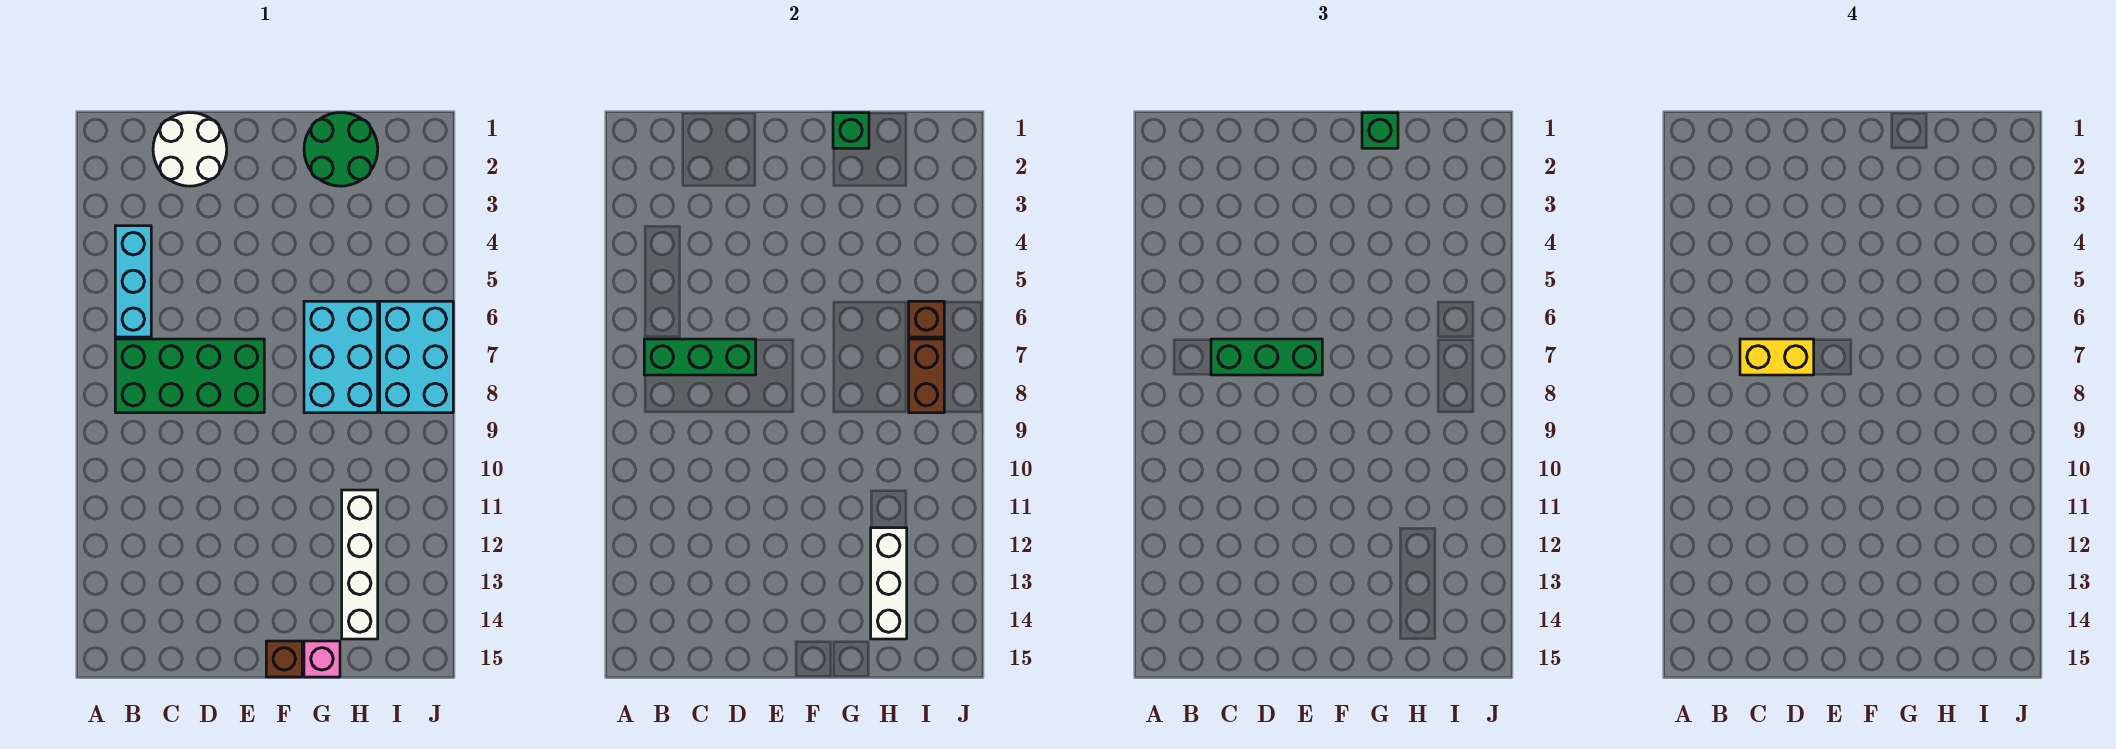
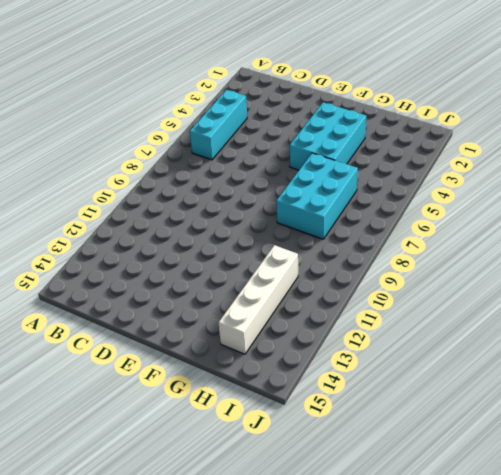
cyan 2x3 brick [290,103,366,170] -> cyan 2x3 brick moved to [380,301,453,413]
none -> green 2x4 brick [115,339,264,413]
none -> white 2x2 round brick [153,113,227,186]
none -> brown 1x1 brick [266,641,302,677]

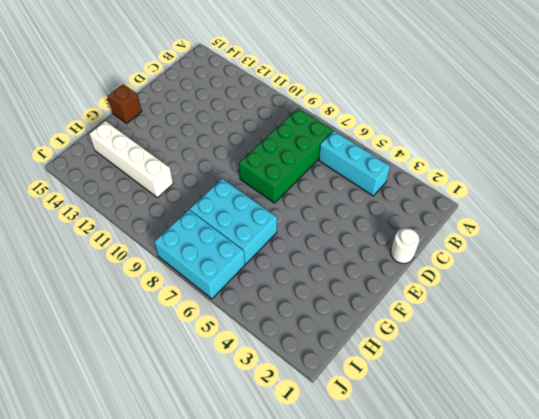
white 1x1 round brick [391,228,419,263] -> white 2x2 round brick [153,113,227,186]
none -> green 2x2 round brick [304,113,378,186]
none -> pink 1x1 brick [304,641,340,677]
none -> green 1x3 brick [644,339,756,375]

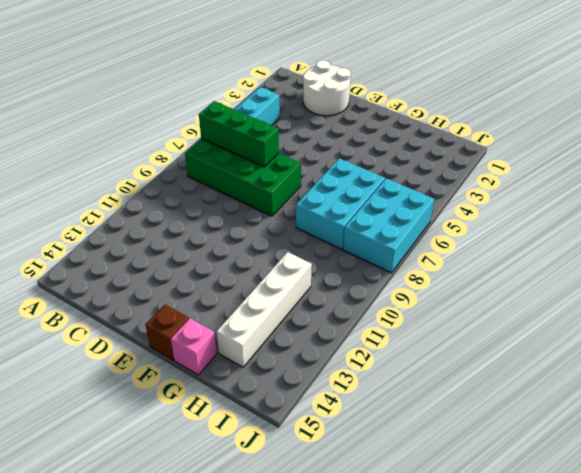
none -> green 2x2 round brick [304,113,378,186]
none -> green 1x1 brick [833,113,869,148]
none -> white 1x3 brick [871,528,907,639]

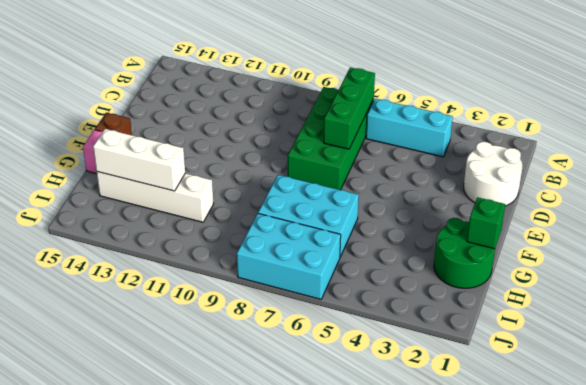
none -> brown 1x1 brick [909,301,944,337]
none -> brown 1x2 brick [909,339,944,413]
none -> green 1x3 brick [1211,339,1322,375]

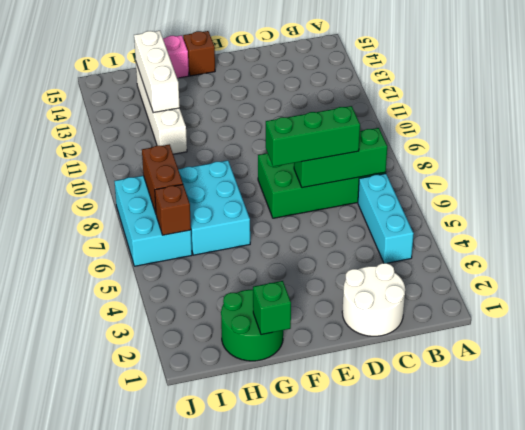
none -> green 1x1 brick [1362,113,1398,148]
none -> yellow 1x2 brick [1740,339,1814,375]

